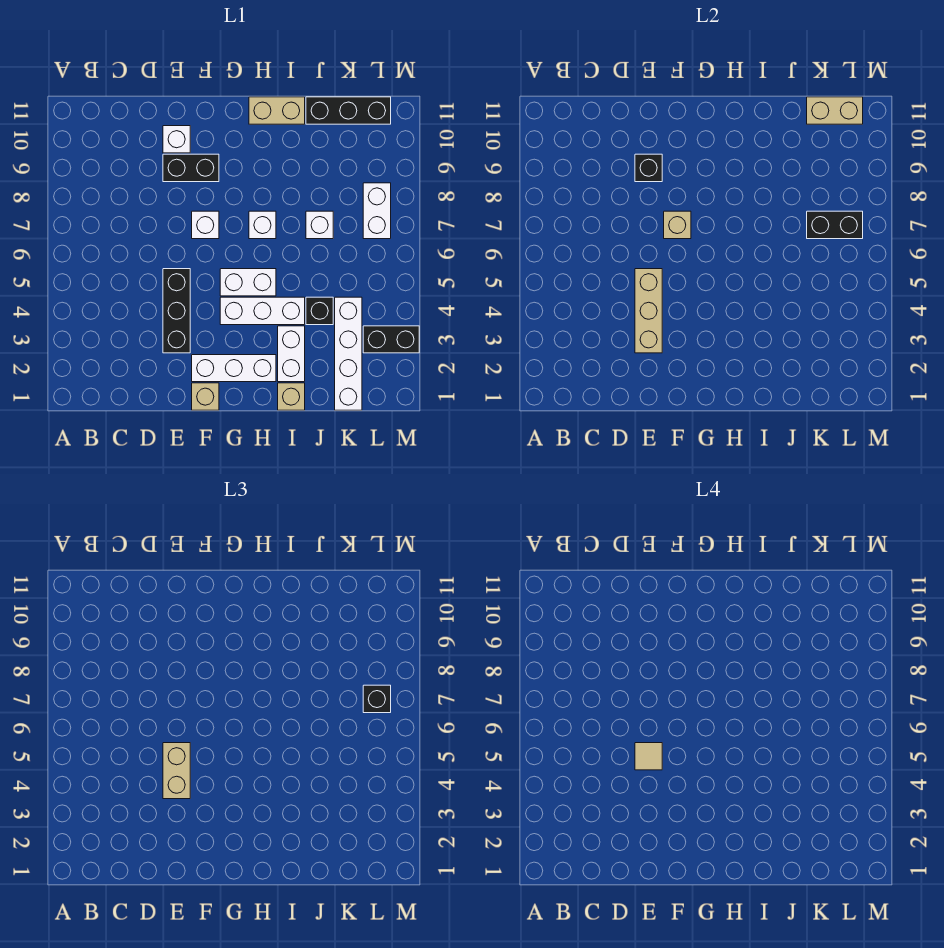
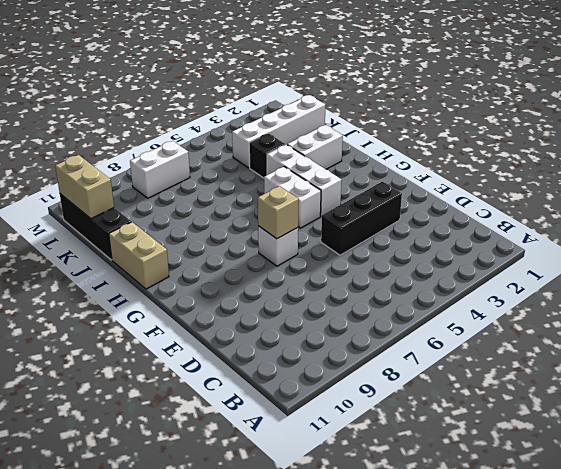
none -> black 1x2 brick [163,154,219,182]
none -> white 1x1 brick [163,126,190,153]
none -> tan 1x1 brick [192,383,219,410]

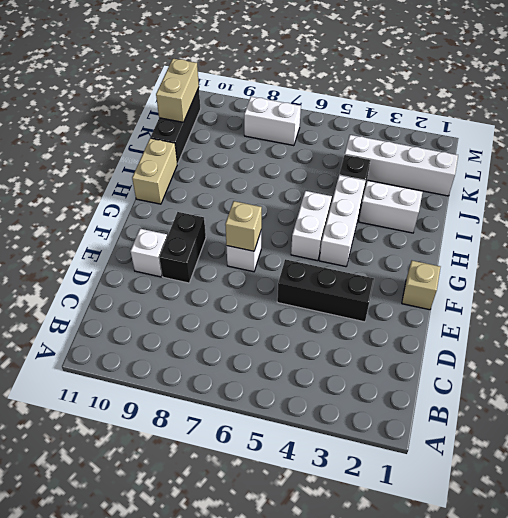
none -> white 1x3 brick [192,355,276,382]
none -> white 1x1 brick [249,211,276,239]
none -> tan 1x1 brick [278,383,305,410]

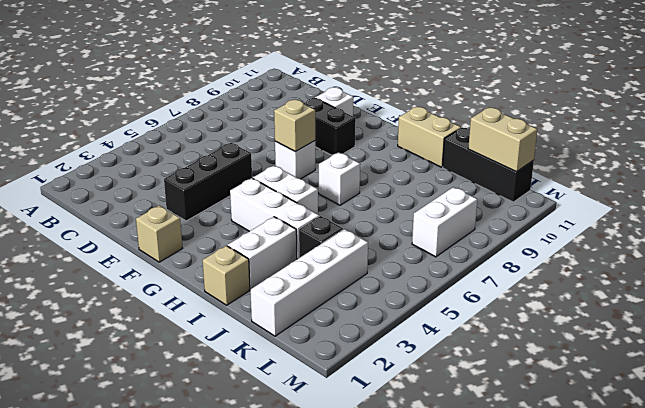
none -> white 1x3 brick [192,355,276,382]
none -> white 1x1 brick [306,211,333,239]
none -> black 1x2 brick [363,326,419,353]

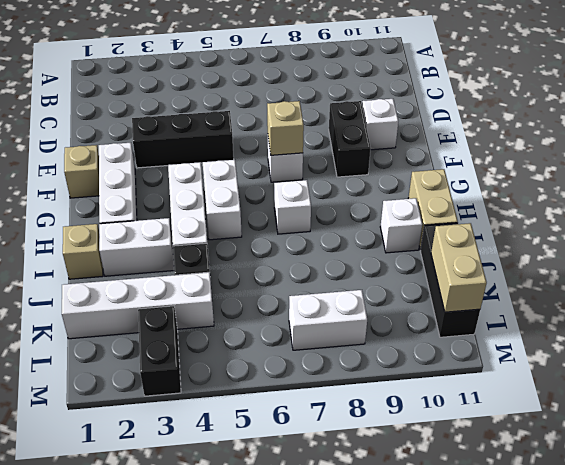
white 1x1 brick [380,198,422,253] -> white 1x1 brick moved to [306,211,333,239]
none -> tan 1x3 brick [635,269,662,353]
none -> black 1x1 brick [635,154,662,182]
none -> black 1x2 brick [807,211,863,239]

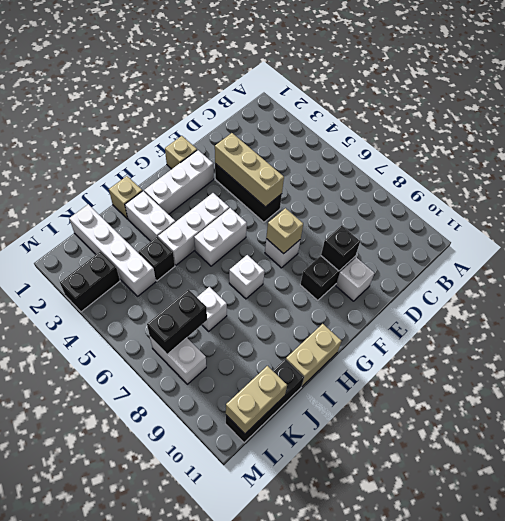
none -> tan 1x2 brick [163,743,190,799]
none -> black 1x1 brick [363,685,391,713]
none -> tan 1x1 tile [635,743,662,770]

